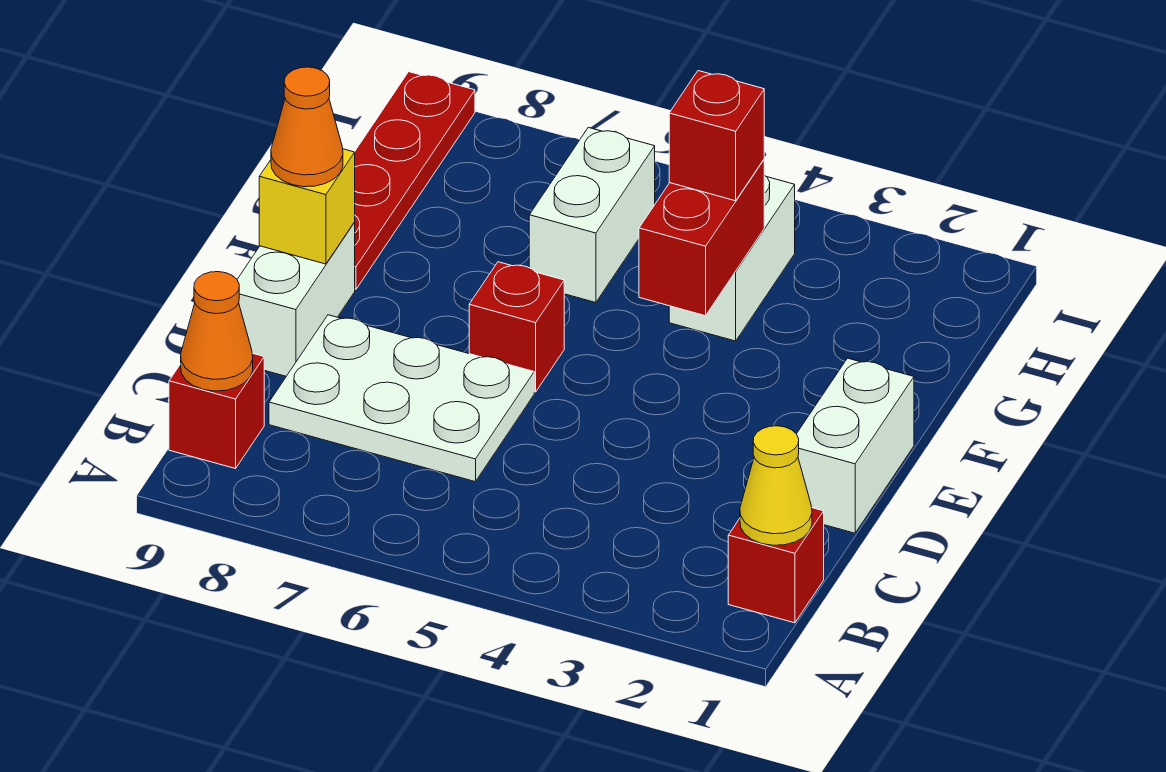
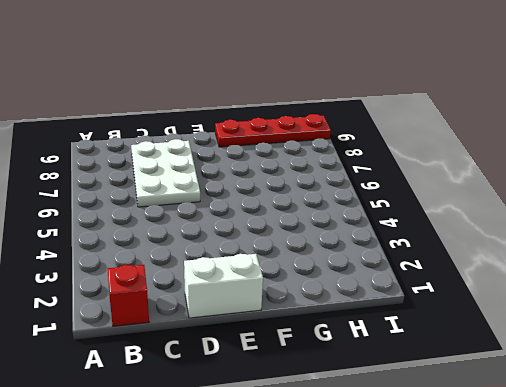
none -> red 1x1 brick [169,353,264,469]
none -> white 1x2 brick [237,223,355,376]
none -> red 1x1 brick [469,262,564,392]

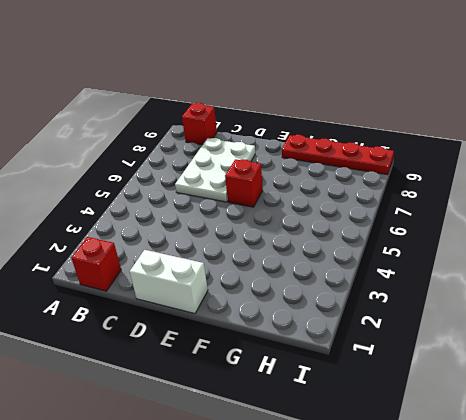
none -> white 1x2 brick [237,223,355,376]
none -> white 1x2 brick [669,175,795,341]
none -> white 1x2 brick [529,128,655,303]

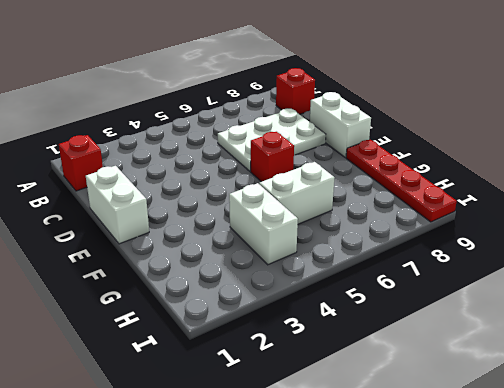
white 1x2 brick [259,162,335,224] -> white 1x2 brick turned to [529,128,655,303]
none -> yellow 1x1 cone [740,426,812,545]
none -> orange 1x1 cone [181,272,253,391]
none -> yellow 1x1 brick [259,149,355,264]

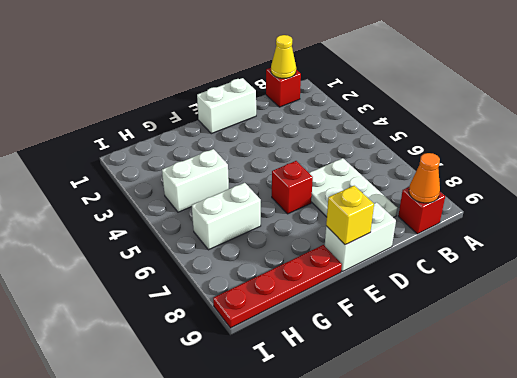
none -> red 1x2 brick [639,160,764,316]
none -> orange 1x1 cone [271,67,343,187]
none -> red 1x1 brick [669,71,764,201]

